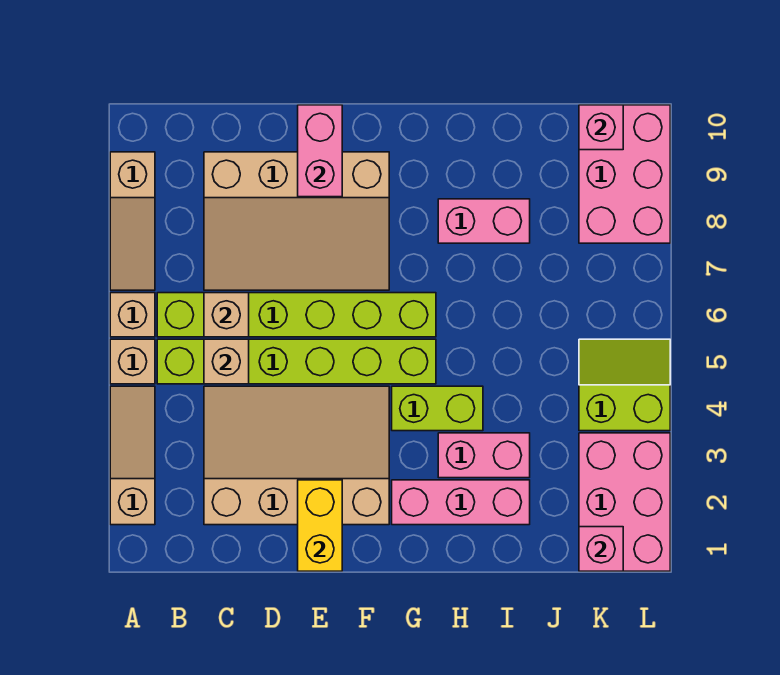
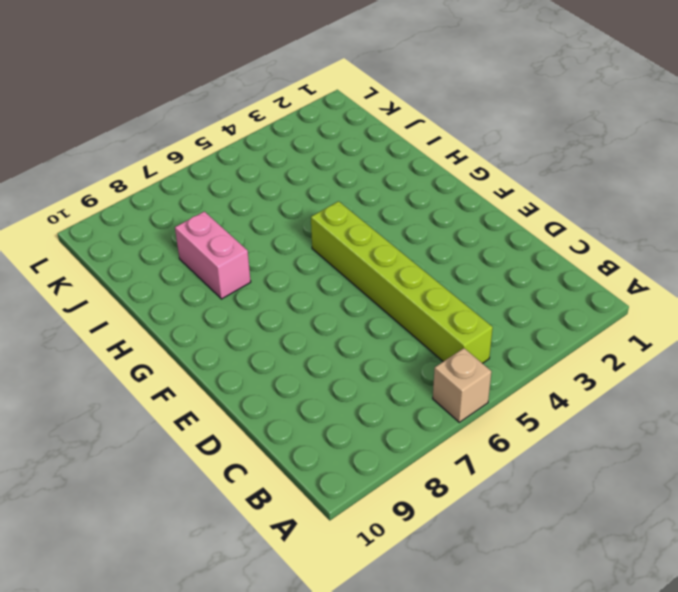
none -> tan 1x3 slope [110,386,155,525]
none -> tan 1x1 brick [110,339,155,384]
none -> tan 1x3 slope [110,152,155,290]

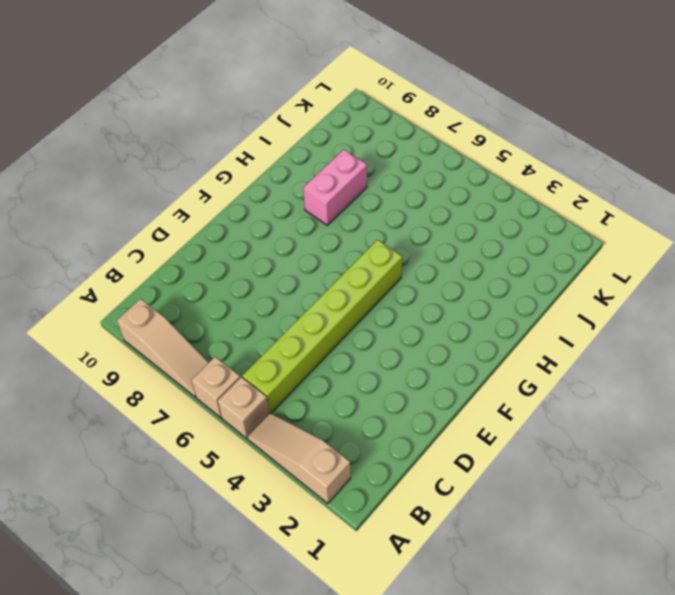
none -> lime 1x6 brick [157,293,436,337]
none -> tan 3x4 slope [204,386,389,525]
none -> tan 3x4 slope [204,152,389,290]

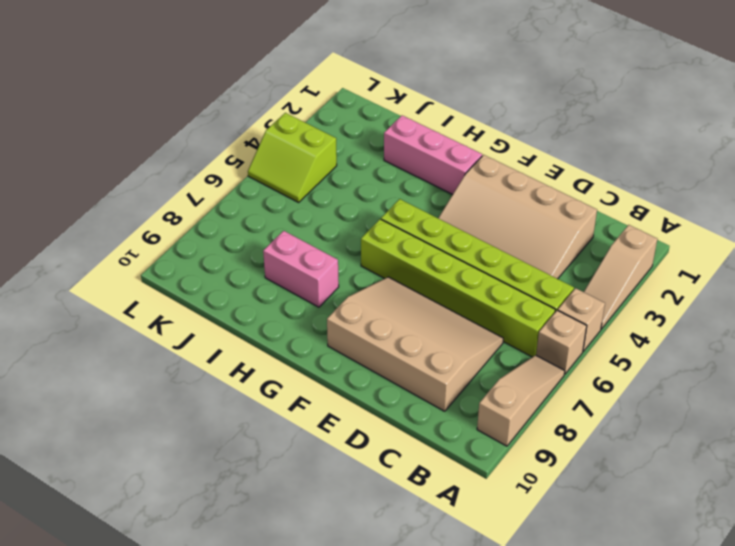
none -> lime 1x2 brick [392,386,483,431]
none -> pink 1x2 brick [438,433,530,478]
none -> pink 2x3 brick [579,433,670,571]

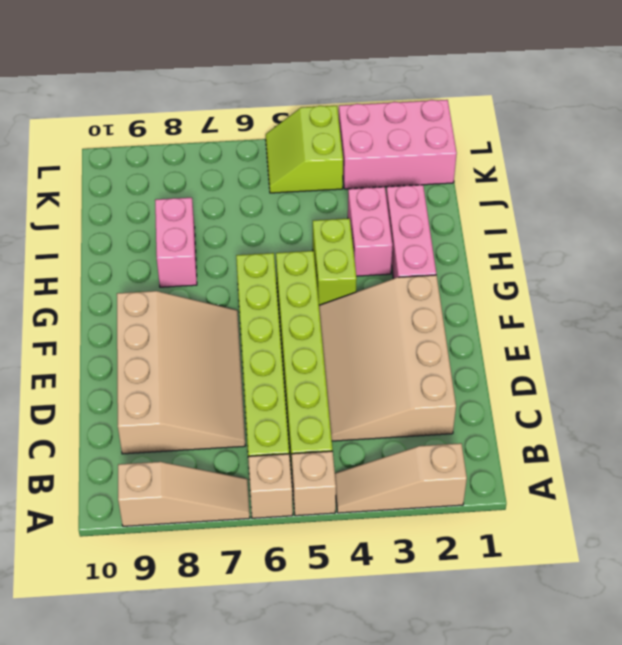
none -> pink 2x3 brick [579,105,670,243]
none -> tan 1x1 brick [204,339,249,384]
none -> tan 1x1 brick [204,293,249,337]

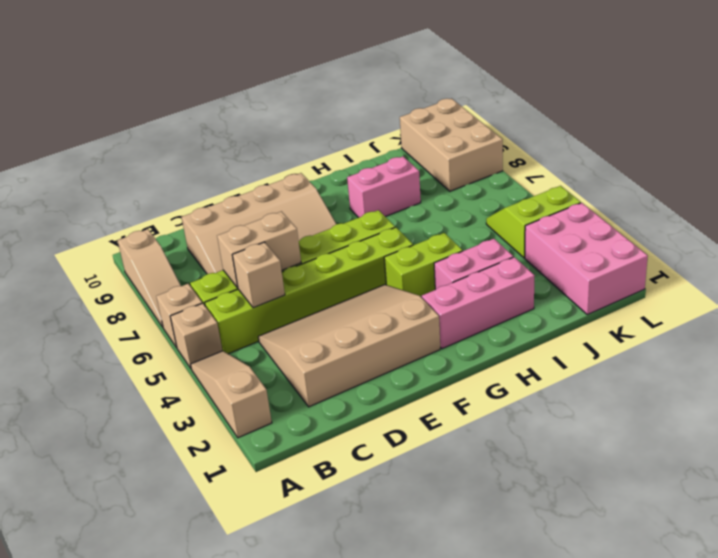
tan 1x2 brick [217,211,301,288] -> tan 1x1 brick [204,293,249,337]
tan 2x3 brick [400,98,503,191] -> pink 2x3 brick [579,105,670,243]
none -> yellow 1x2 brick [298,480,342,571]
none -> pink 1x2 brick [298,105,342,197]
none -> pink 1x1 brick [579,527,623,571]

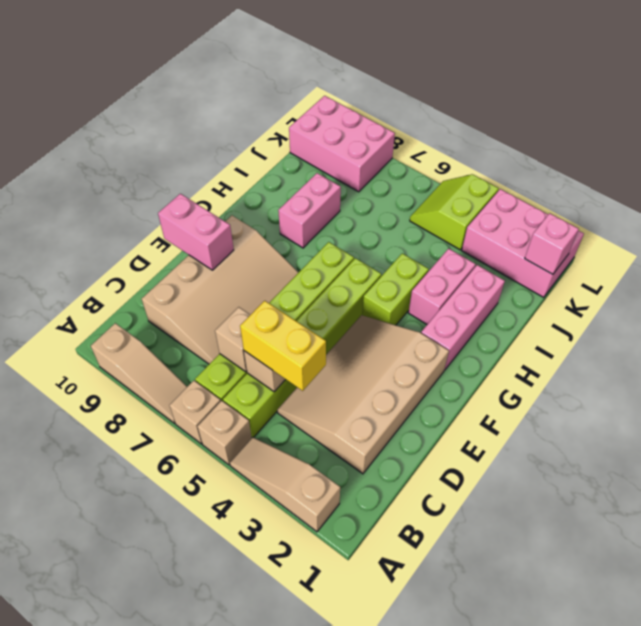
yellow 1x2 brick [240,301,326,391] -> yellow 1x2 brick moved to [298,480,342,571]
none -> pink 1x1 brick [579,105,623,150]

